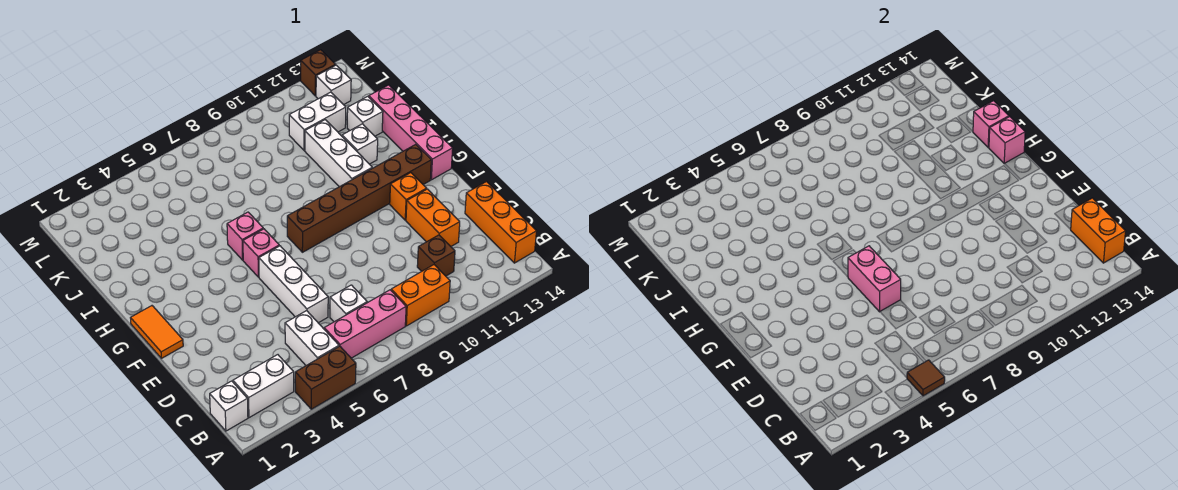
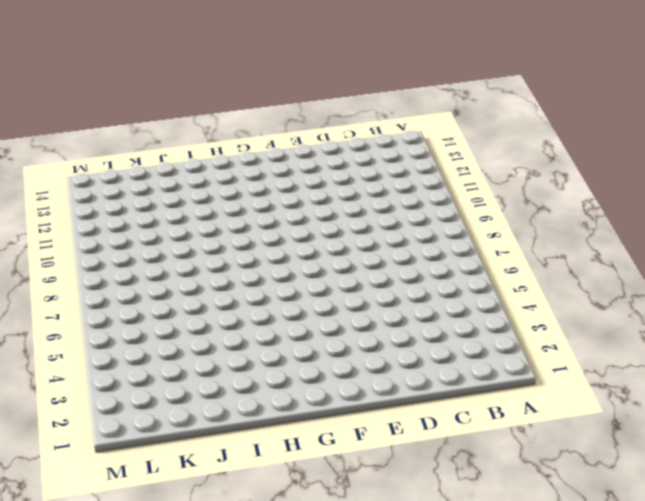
none -> brown 1x2 brick [295,346,356,409]
none -> white 1x1 brick [210,381,248,431]
none -> white 1x2 brick [233,355,294,418]

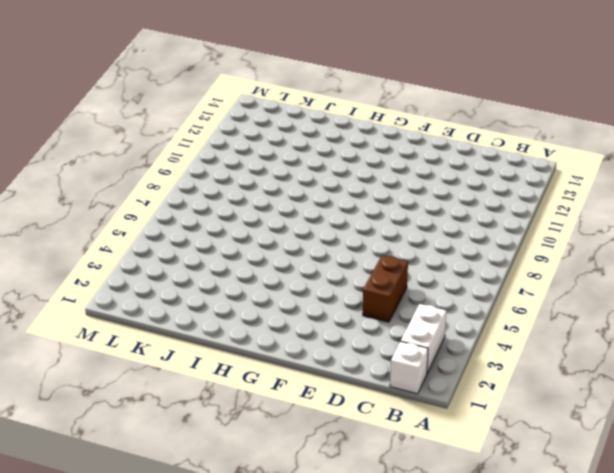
brown 1x2 brick [363,255,408,322] -> brown 1x2 brick moved to [295,346,356,409]
none -> white 1x2 brick [285,311,339,365]
none -> pink 1x3 brick [324,290,406,358]
none -> orange 1x2 brick [391,265,450,326]

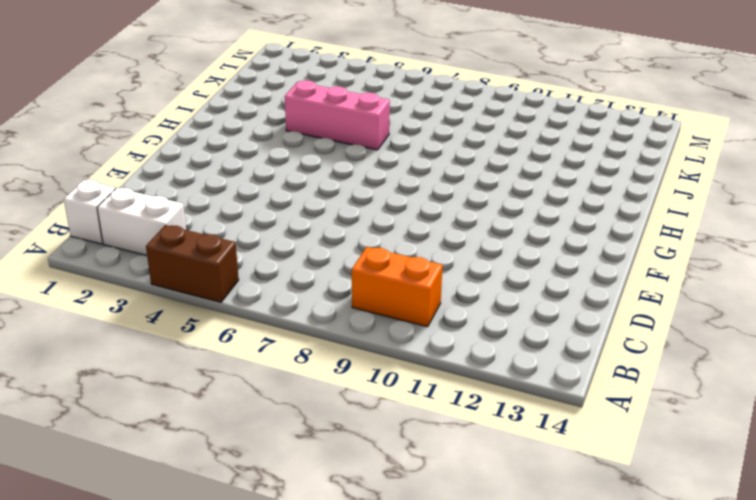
pink 1x3 brick [285,80,390,150] -> pink 1x3 brick moved to [324,290,406,358]
none -> white 1x2 brick [285,311,339,365]
none -> orange 1x3 brick [465,182,537,263]
none -> white 1x1 brick [330,285,367,322]

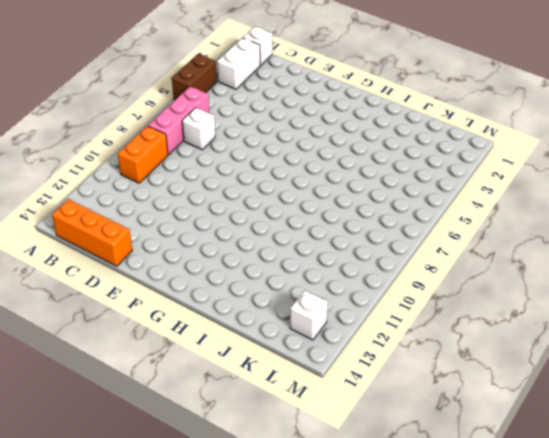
none -> white 1x2 brick [285,311,339,365]
none -> brown 1x1 brick [417,235,455,276]
none -> white 1x3 brick [259,246,328,323]

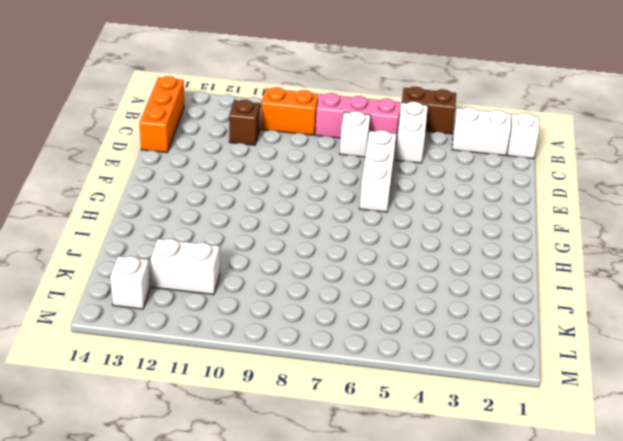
none -> orange 1x2 brick [406,189,460,246]
none -> orange 1x2 tile [131,306,183,358]
none -> orange 1x1 brick [390,173,427,220]

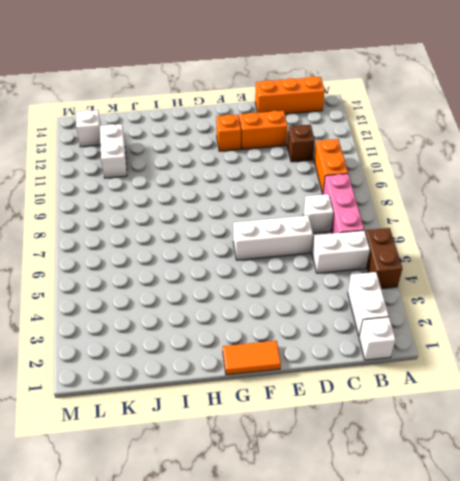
none -> pink 1x1 brick [243,229,279,277]
none -> brown 1x6 brick [287,144,431,252]
none -> pink 1x4 brick [369,85,453,180]

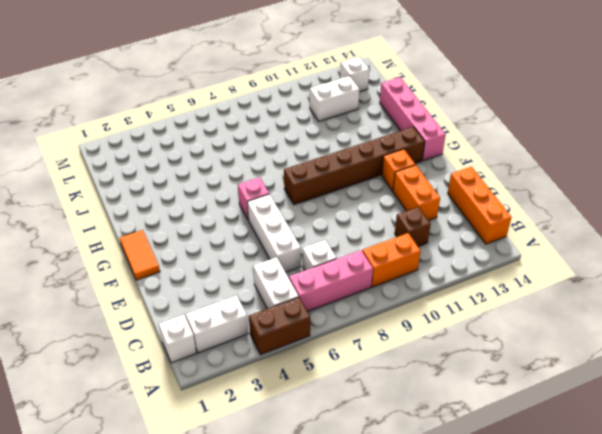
none -> pink 1x1 brick [227,212,263,260]
none -> white 1x3 brick [305,120,372,187]
none -> white 1x1 brick [342,124,378,164]

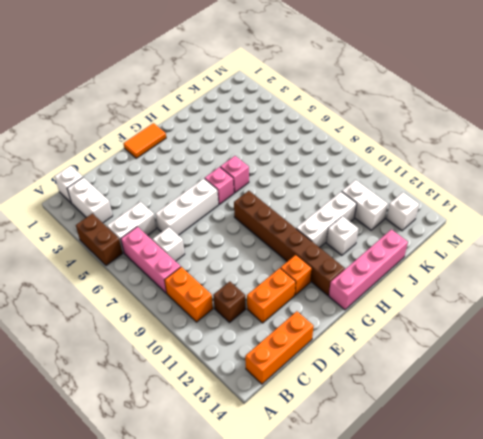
none -> white 1x1 brick [347,96,383,136]
none -> brown 1x1 brick [301,50,336,96]
none -> brown 1x1 tile [907,360,945,396]

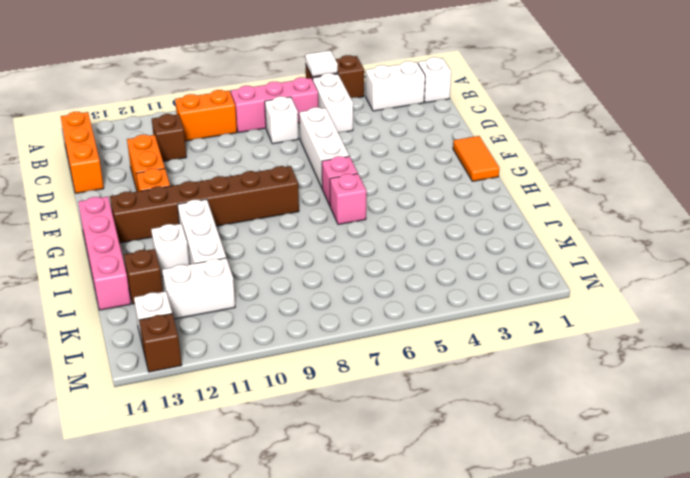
white 1x1 tile [305,50,338,77] -> brown 1x1 tile [907,360,945,396]
brown 1x1 brick [124,249,163,304] -> white 1x1 brick [347,96,383,136]
none -> orange 1x2 brick [1070,198,1126,263]
none -> pink 1x2 brick [848,246,901,312]
none -> pink 1x1 brick [989,117,1025,164]

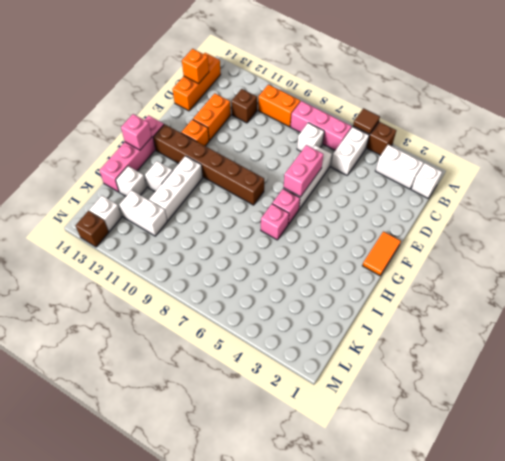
orange 1x1 brick [182,49,209,84] -> orange 1x2 brick [1070,198,1126,263]
none -> pink 1x1 brick [973,101,1009,148]

